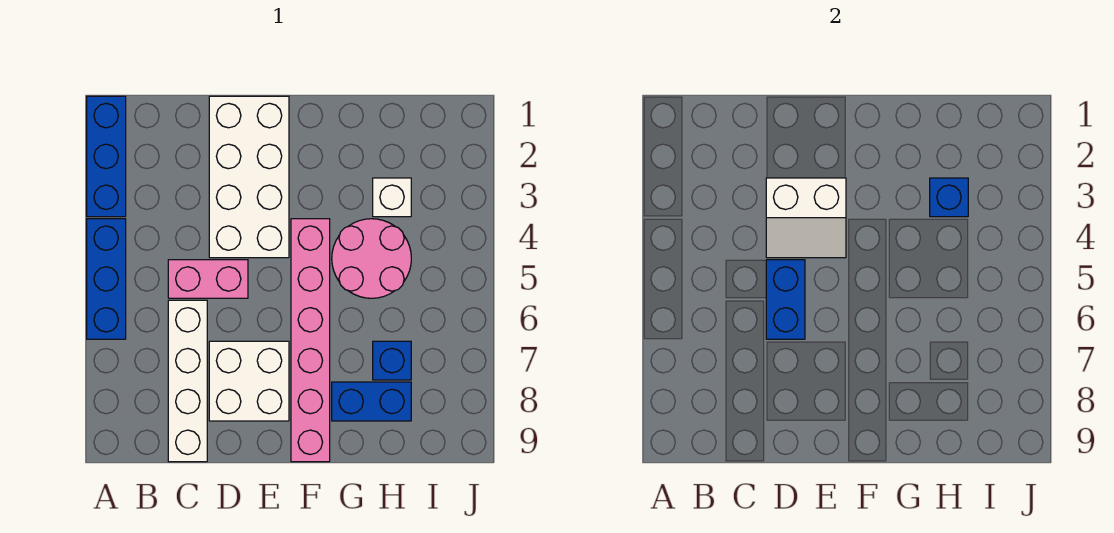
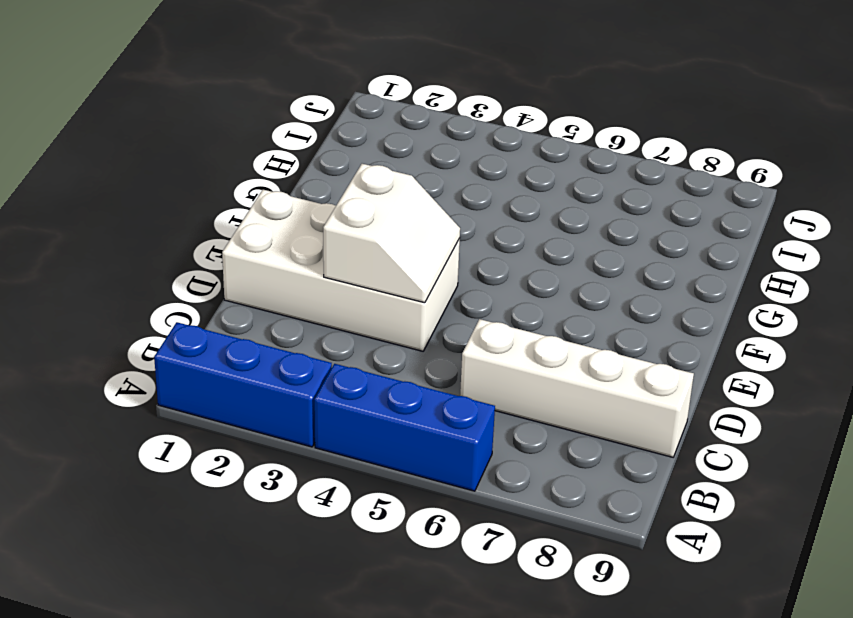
none -> pink 1x2 brick [168,260,248,298]
none -> white 2x2 brick [209,341,289,421]
none -> pink 1x6 brick [291,219,330,462]

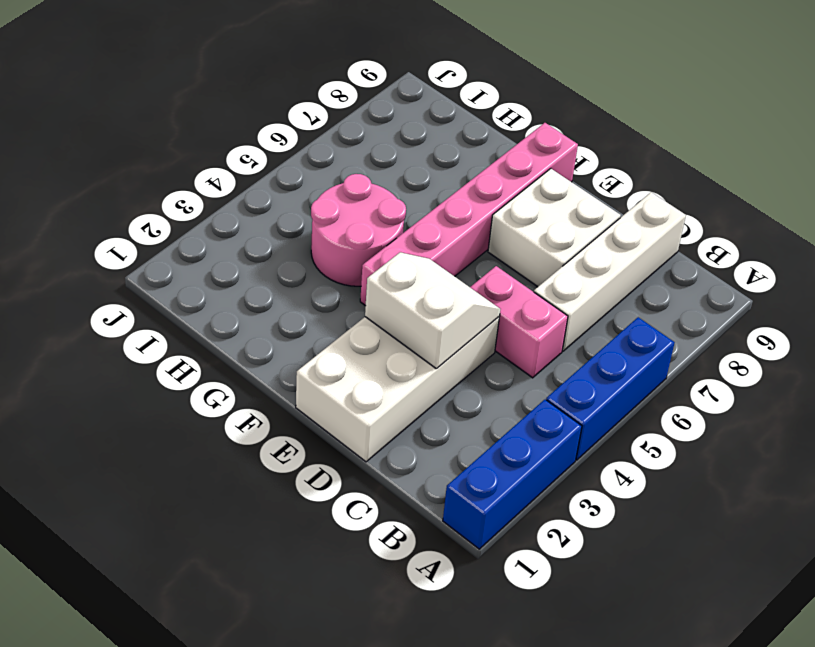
none -> blue 1x2 brick [332,382,411,421]
none -> white 1x1 brick [373,178,411,217]
none -> blue 1x1 brick [373,341,411,380]

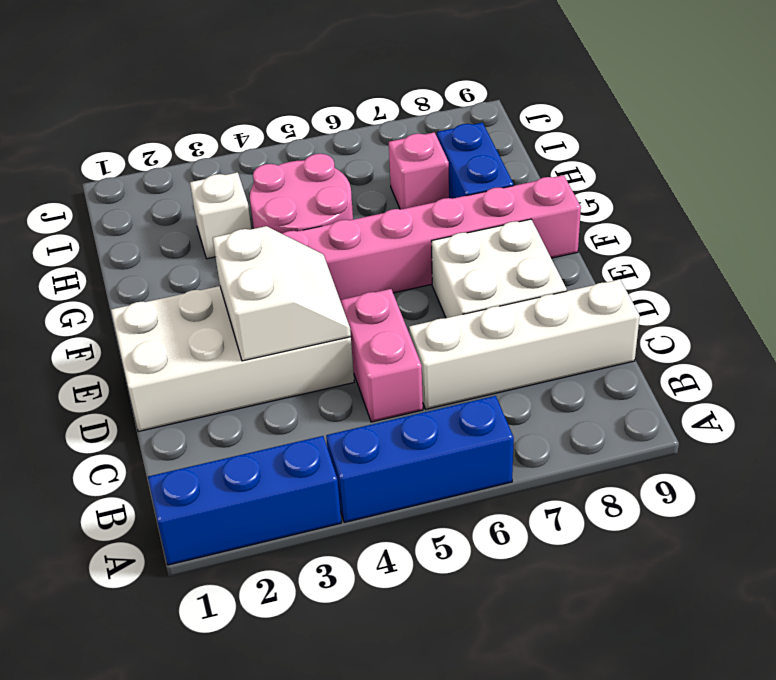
pink 1x1 brick [389,132,449,209] -> blue 1x1 brick [373,341,411,380]
none -> blue 1x2 brick [766,260,805,339]
none -> blue 1x1 brick [930,178,968,217]

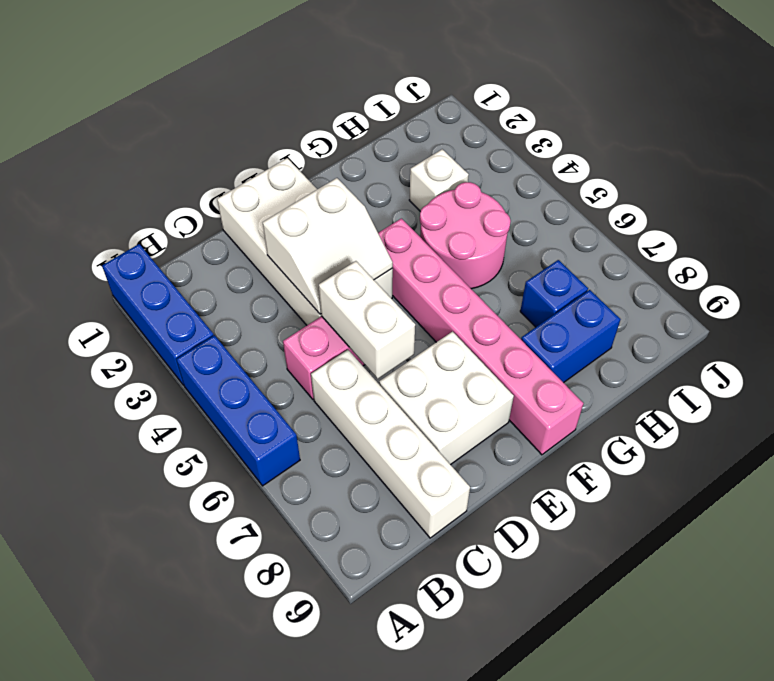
white 1x2 brick [319,261,415,379] -> blue 1x2 brick [766,260,805,339]
none -> blue 1x1 brick [930,178,968,217]

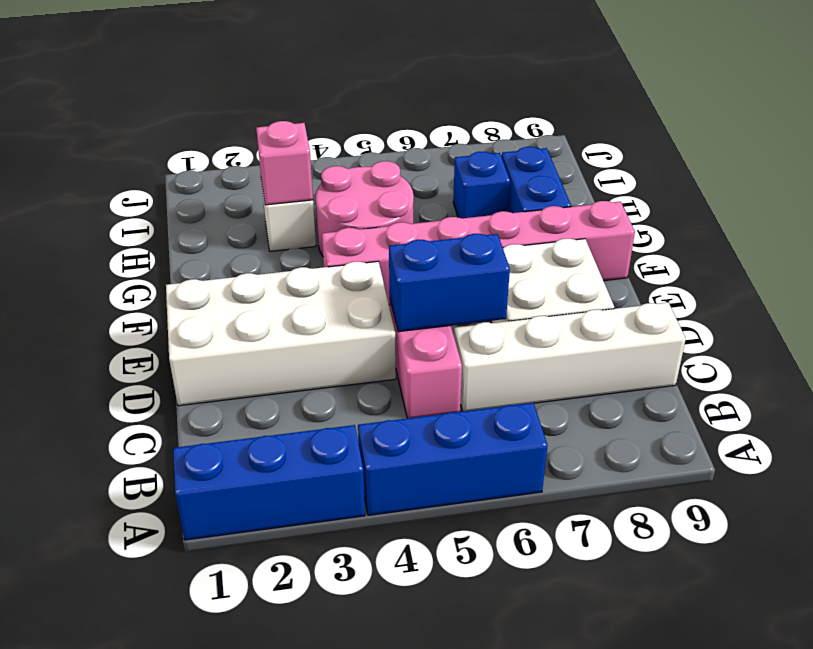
pink 1x1 brick [256,121,313,205] -> blue 1x1 brick [930,178,968,217]
none -> white 2x2 slope [766,178,846,258]

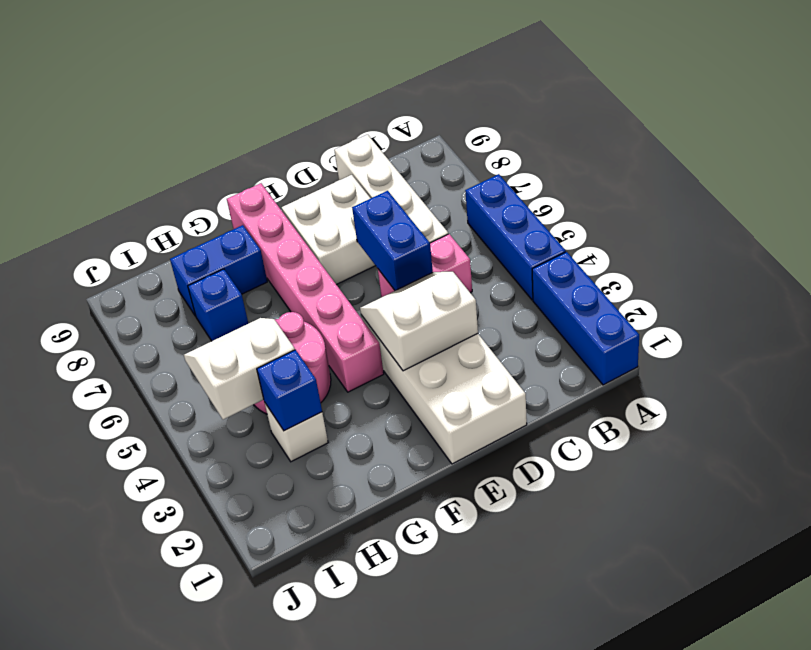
white 2x2 slope [184,318,295,420] -> none

